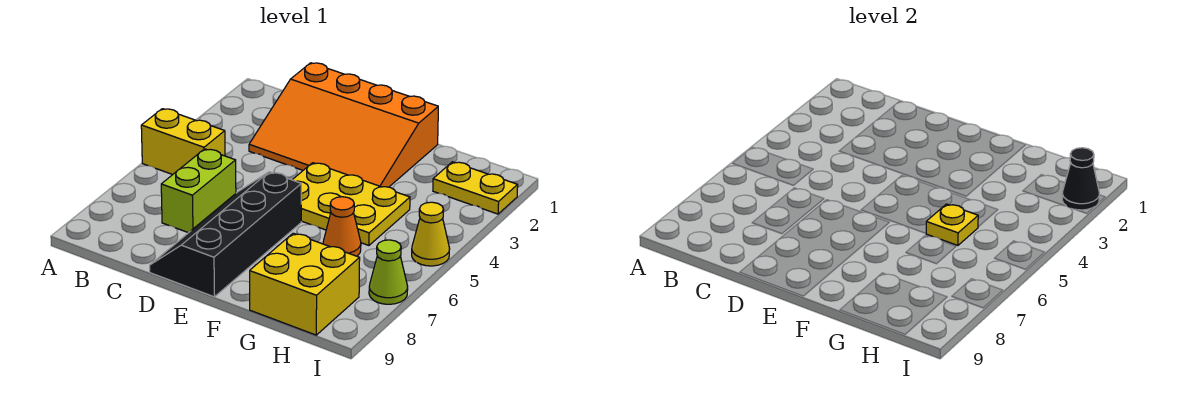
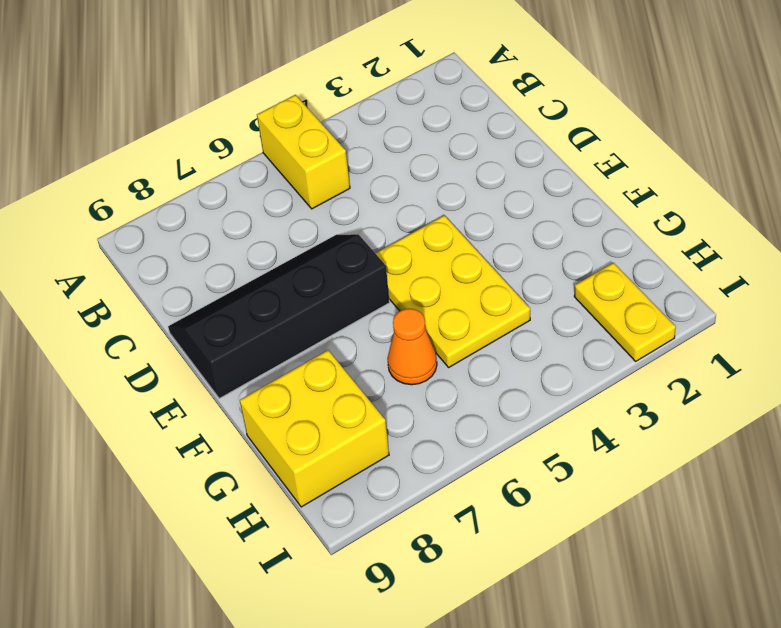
none -> orange 3x4 slope [249,63,438,187]
none -> lime 1x2 brick [161,149,236,233]
none -> yellow 1x1 cone [412,202,450,266]

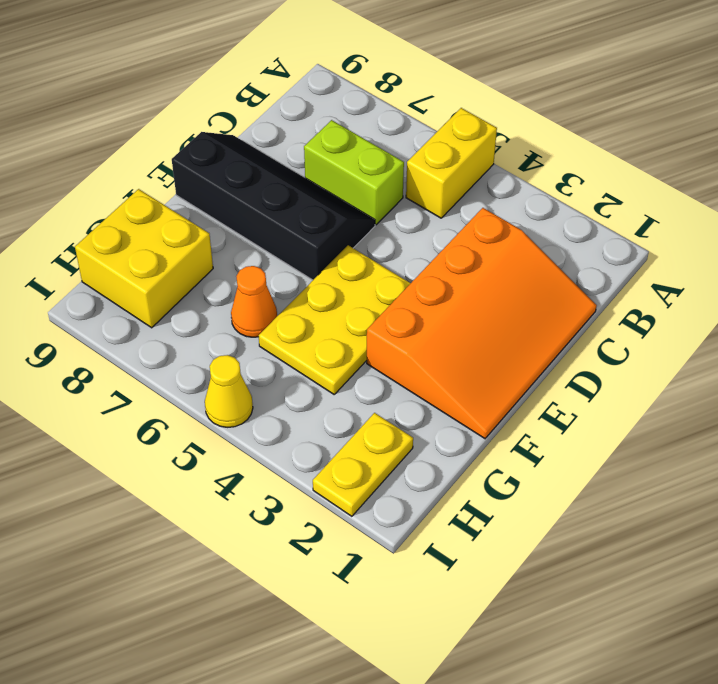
orange 3x4 slope [367,208,597,438] -> orange 3x4 slope turned to [249,63,438,187]
none -> lime 1x1 cone [369,240,408,304]
none -> yellow 1x1 plate [926,204,978,245]
none -> black 1x1 cone [1062,148,1099,210]

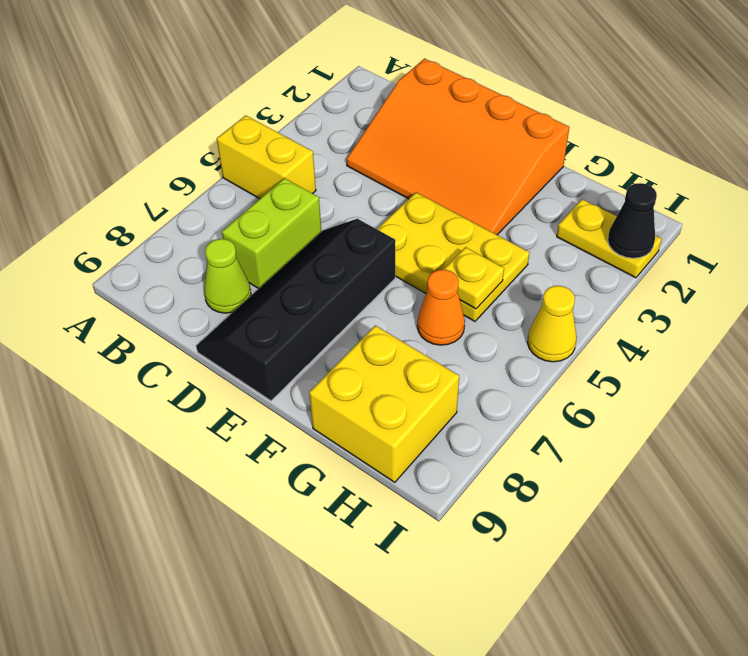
lime 1x1 cone [204,239,251,313] -> lime 1x1 cone moved to [369,240,408,304]

